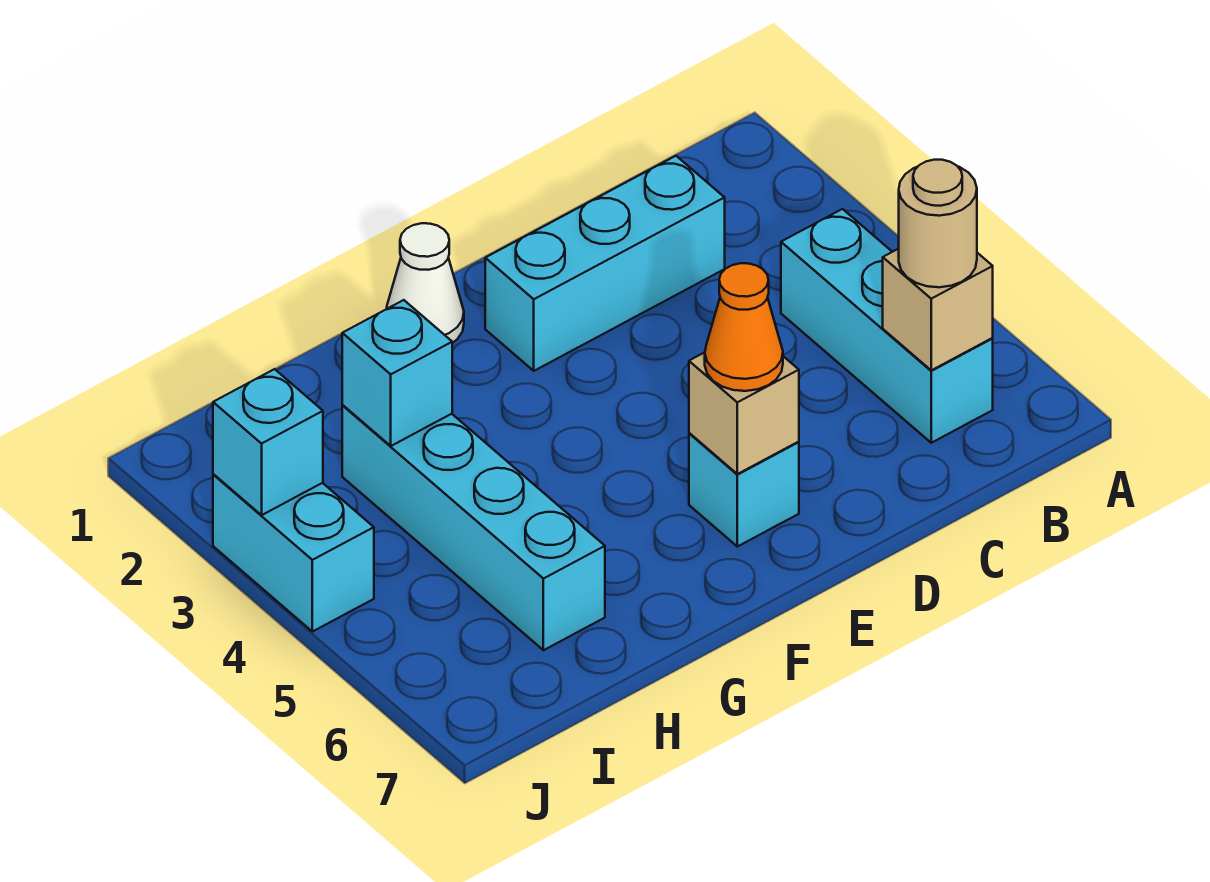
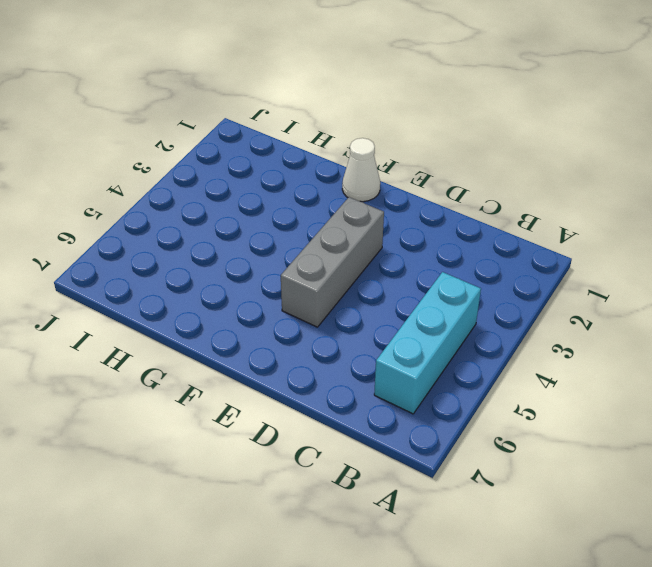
grey 1x3 brick [281,197,384,327] -> none
none -> cyan 1x3 brick [485,156,725,371]
none -> cyan 1x1 brick [689,433,799,546]
none -> cyan 1x4 brick [342,405,605,650]

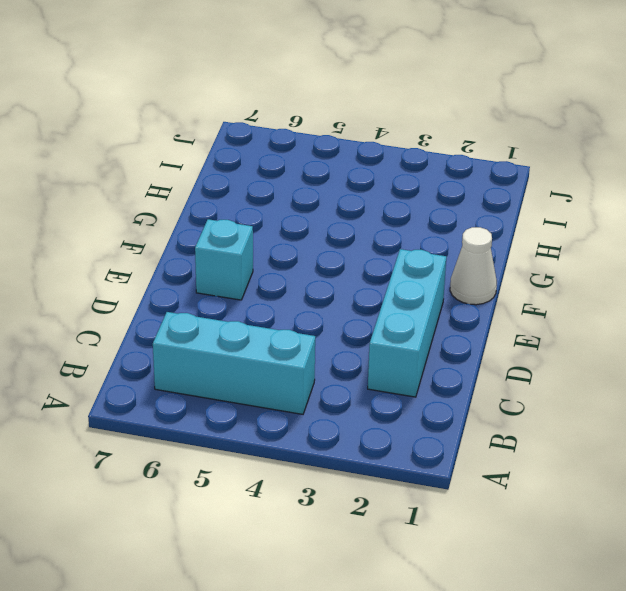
none -> cyan 1x4 brick [342,405,605,650]
none -> cyan 1x2 brick [213,474,374,632]
none -> tan 1x1 brick [883,249,993,370]

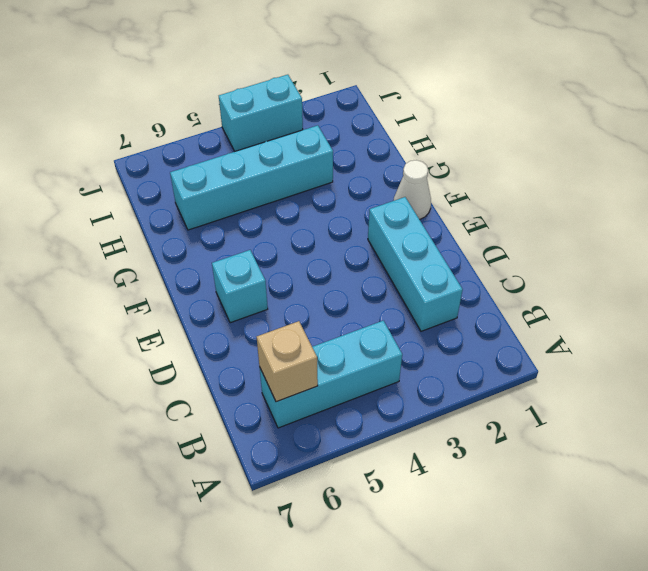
none -> tan 1x1 brick [689,352,799,474]
none -> cyan 1x1 brick [342,300,452,446]
none -> cyan 1x1 brick [213,369,323,515]

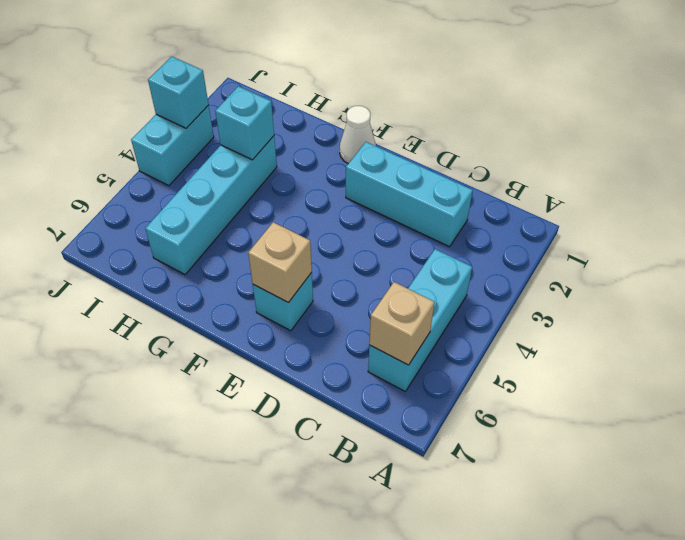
none -> tan 1x1 round brick [899,160,977,287]
none -> orange 1x1 cone [705,263,783,391]

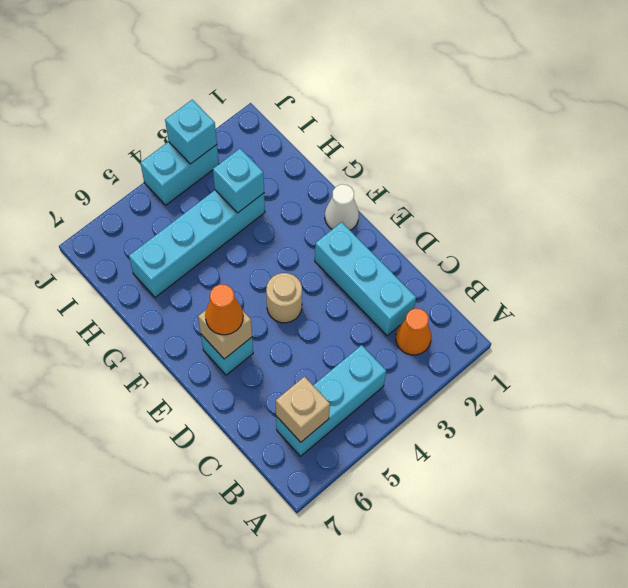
orange 1x1 cone [396,308,431,355] -> none
tan 1x1 round brick [266,273,302,323] -> tan 1x1 round brick moved to [899,160,977,287]

